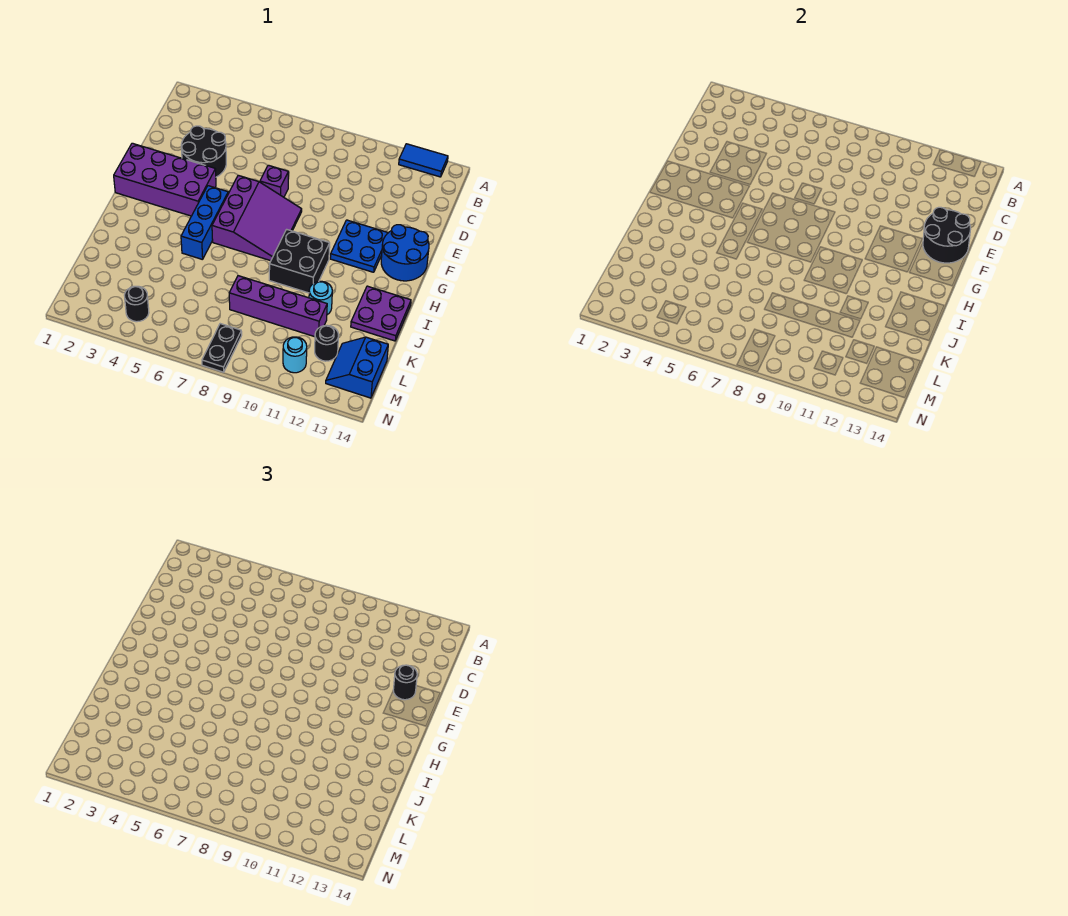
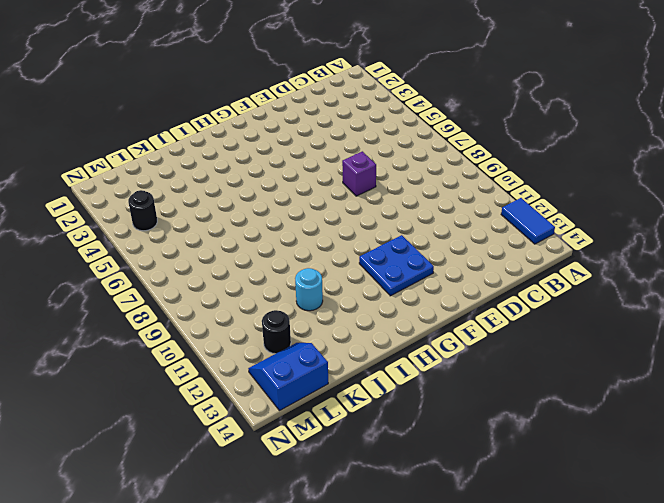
none -> black 2x2 round brick [181,126,226,177]
none -> purple 2x4 brick [114,143,216,216]
none -> purple 3x3 slope [212,175,302,261]

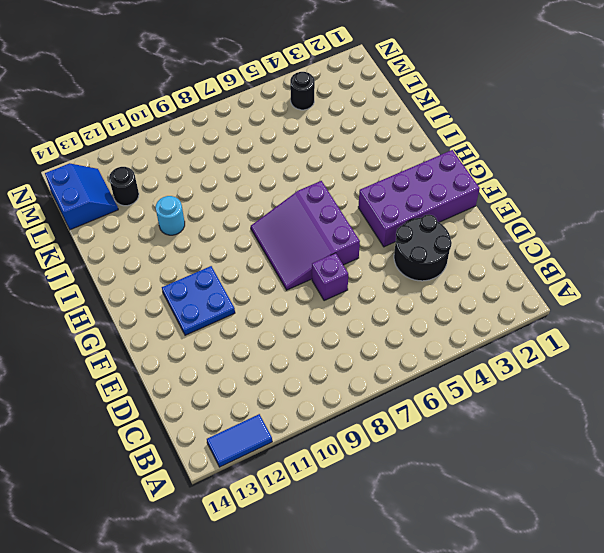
none -> blue 2x2 round brick [381,225,429,281]
none -> blue 1x3 brick [181,186,228,260]
none -> black 2x2 brick [269,229,330,293]

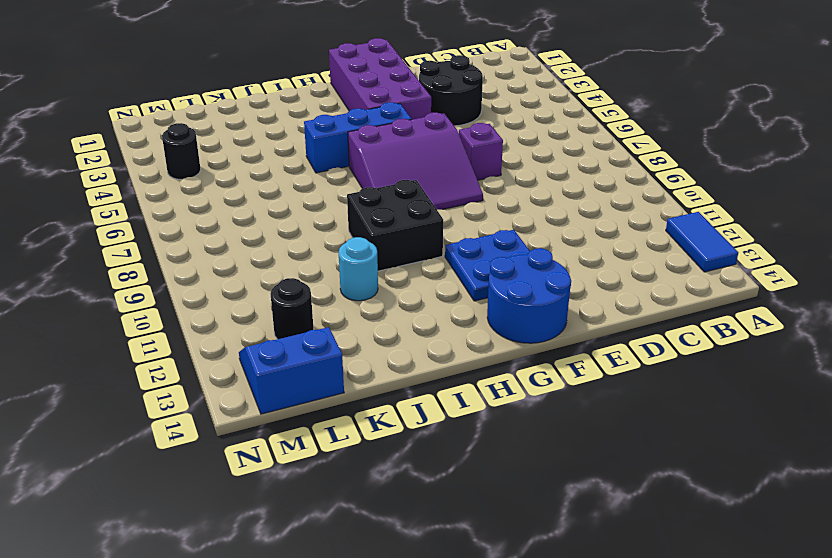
none -> purple 2x2 plate [351,286,411,341]
none -> purple 1x4 brick [229,276,327,337]
none -> black 1x2 plate [202,324,242,372]

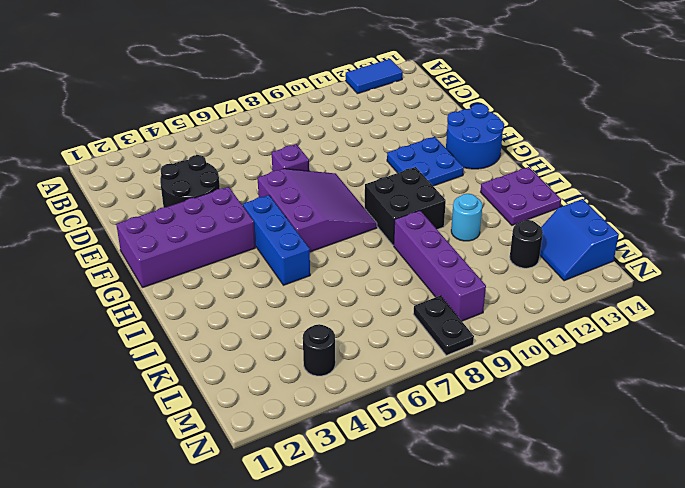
purple 1x4 brick [394,211,486,321] -> purple 1x4 brick turned to [229,276,327,337]
none -> cyan 1x1 round brick [283,337,307,373]
none -> black 2x2 round brick [923,207,971,263]
none -> black 1x1 round brick [393,665,417,700]

